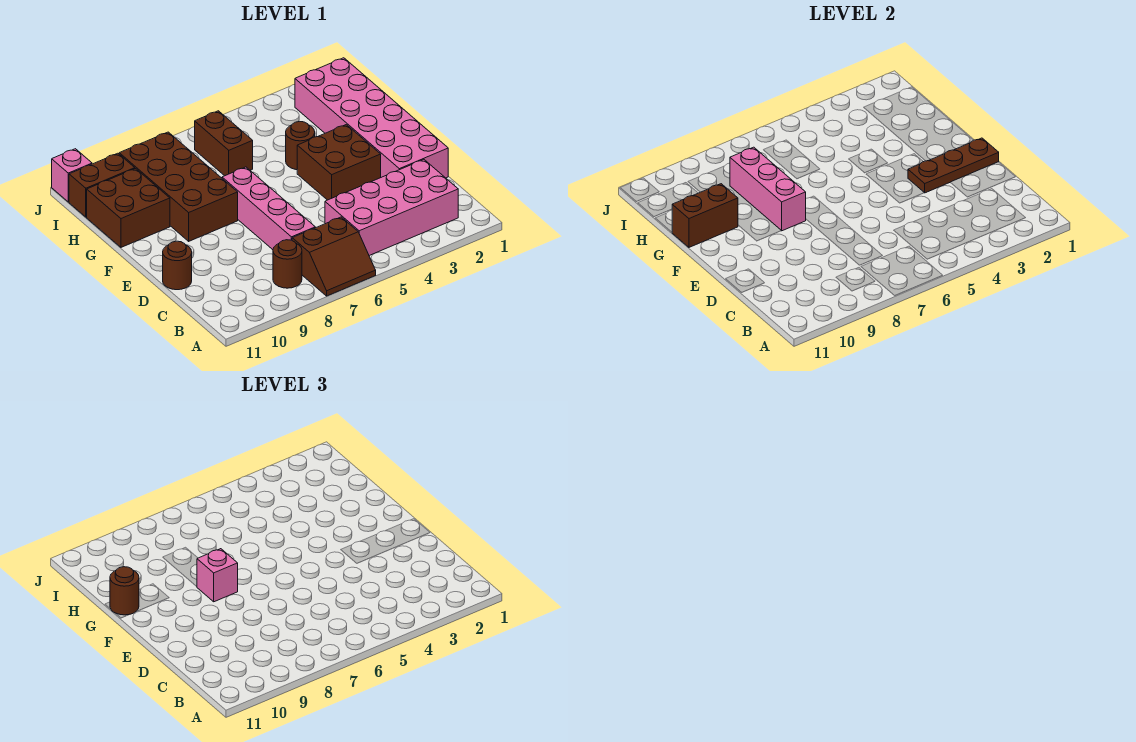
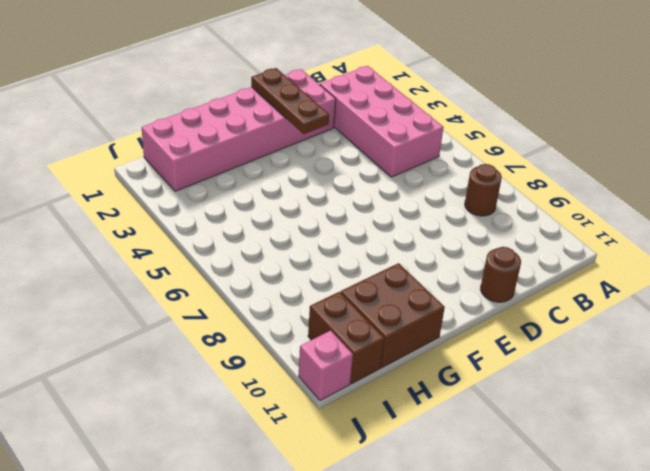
none -> brown 2x2 slope [292,217,376,296]
none -> pink 1x4 brick [222,167,315,250]
none -> brown 2x2 brick [297,125,381,200]

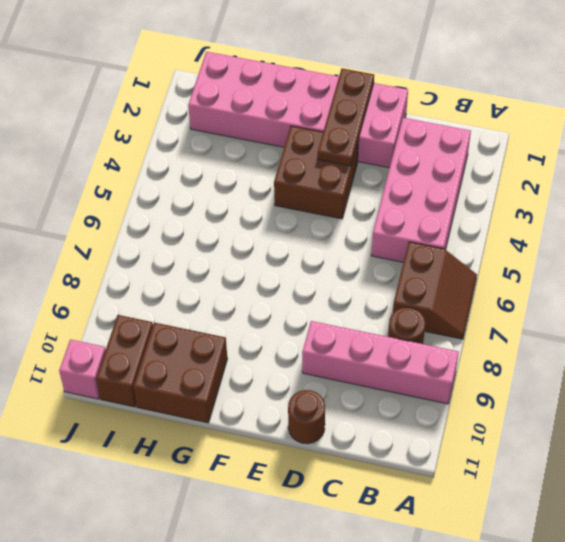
pink 1x4 brick [302,321,459,404] -> pink 1x4 brick moved to [222,167,315,250]
none -> brown 2x4 brick [119,132,238,241]
none -> brown 1x1 round brick [286,121,315,170]
none -> brown 1x2 brick [195,111,253,176]

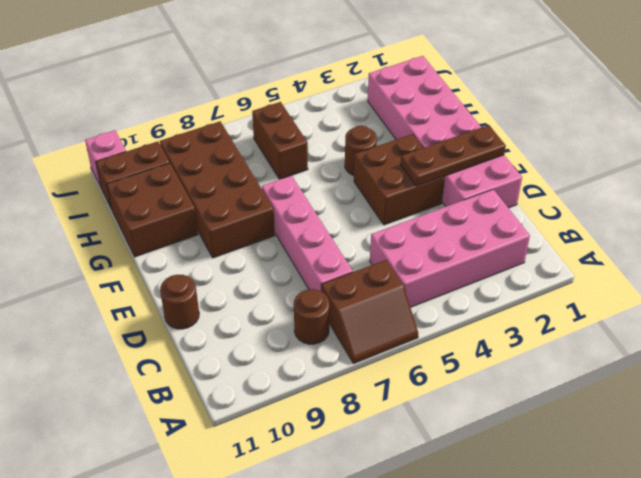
none -> pink 1x3 brick [730,147,806,231]
none -> brown 1x2 brick [672,184,738,247]
none -> pink 1x1 brick [197,549,238,602]

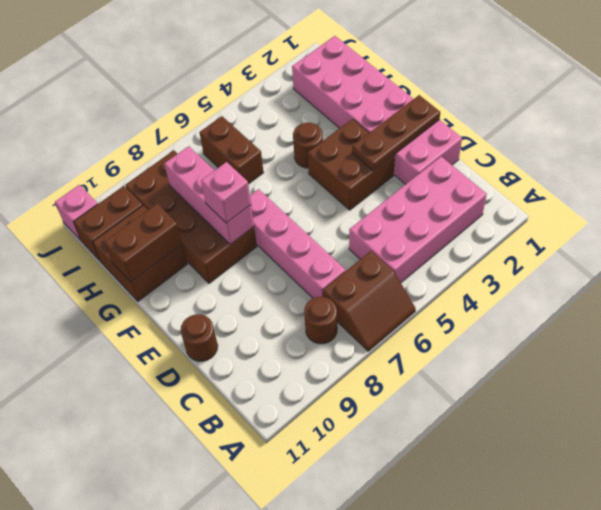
none -> brown 1x1 round brick [110,567,139,615]

